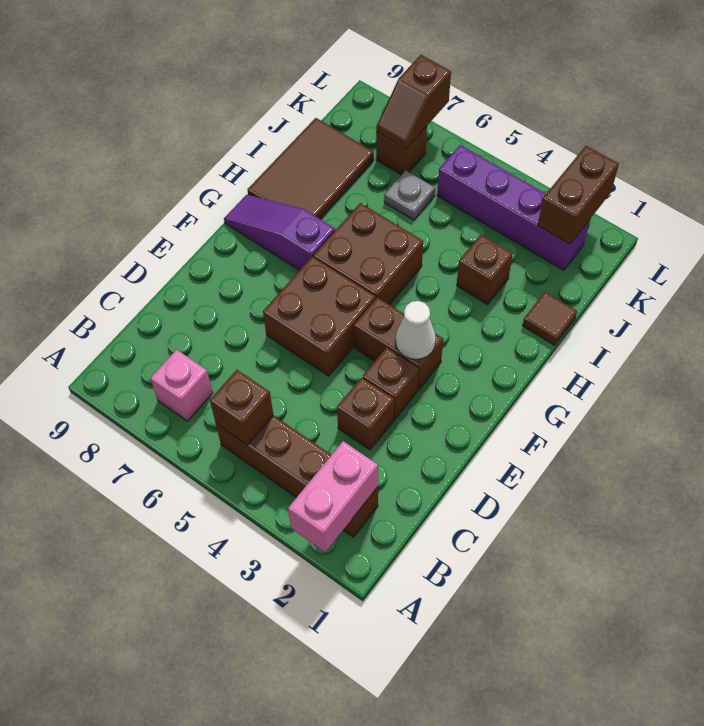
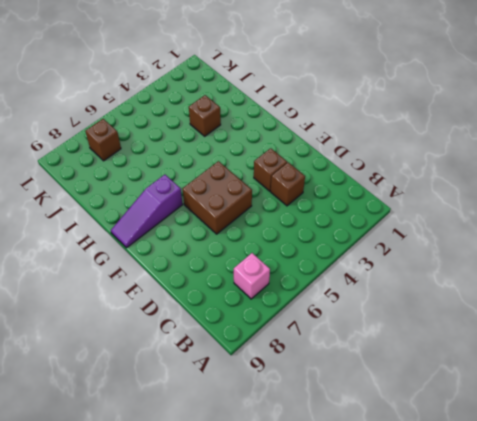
none -> brown 1x4 brick [216,415,378,537]
none -> brown 1x2 brick [354,297,443,390]
none -> brown 2x2 brick [313,203,423,305]

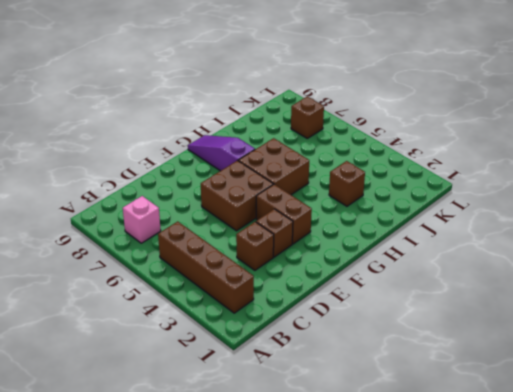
none -> brown 2x3 tile [248,118,374,219]
none -> brown 1x1 tile [523,292,577,345]
none -> grey 1x1 plate [384,170,435,220]

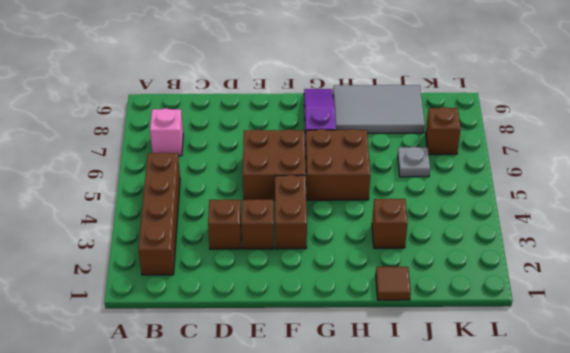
grey 2x3 tile [333,85,425,133] -> brown 2x3 tile [248,118,374,219]
none -> purple 1x4 brick [437,145,590,270]
none -> pink 1x2 brick [288,441,378,552]
none -> brown 1x1 brick [210,370,273,445]

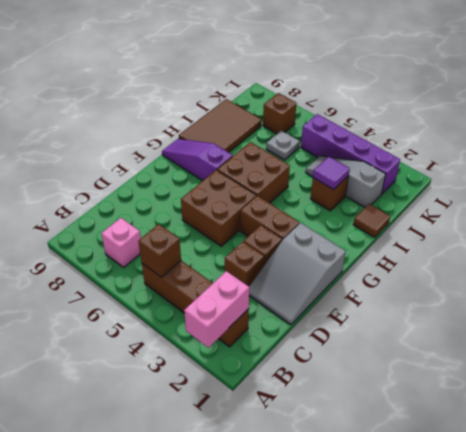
grey 2x3 slope [249,223,346,325] -> none
purple 1x1 tile [313,157,350,190] -> none
grey 1x3 slope [306,156,386,207] -> none
none -> white 1x1 cone [395,301,436,360]
none -> brown 1x2 brick [538,146,619,244]
none -> brown 1x2 slope [376,55,451,149]

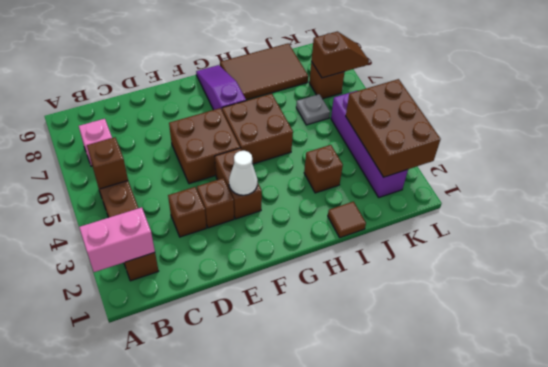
brown 2x3 brick [346,79,441,177] -> brown 1x2 brick [538,146,619,244]
brown 1x2 slope [311,31,369,78] -> brown 1x2 slope turned to [376,55,451,149]

